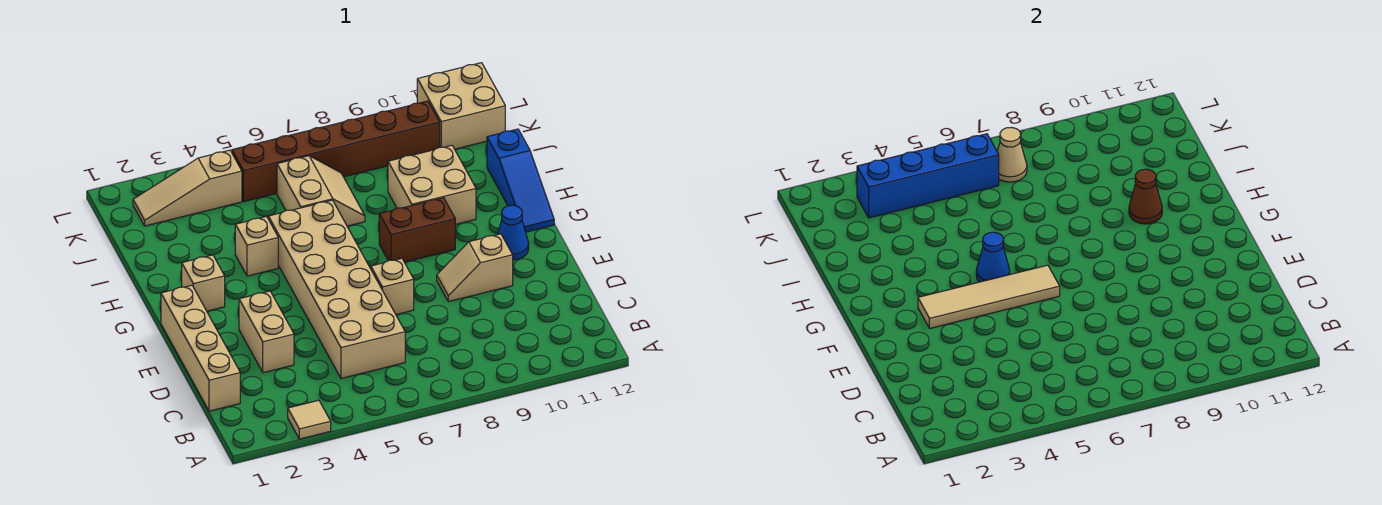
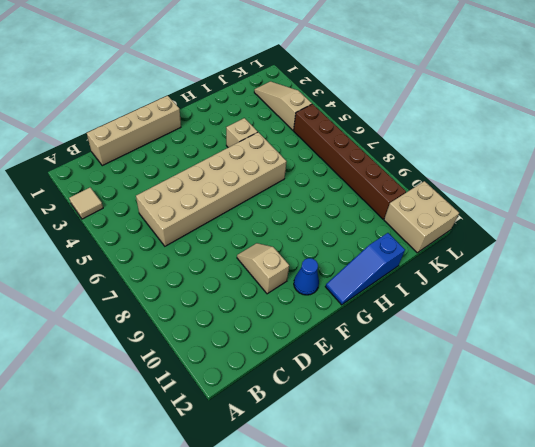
none -> tan 1x2 brick [239,291,294,373]
none -> tan 1x1 brick [371,258,414,315]
none -> tan 1x1 brick [182,255,225,311]

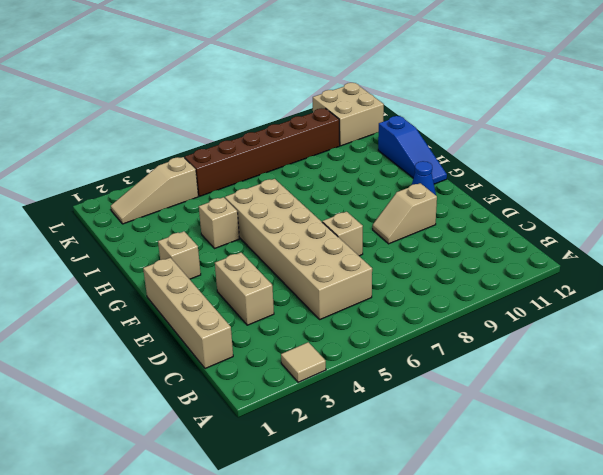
none -> brown 1x2 brick [379,198,455,262]
none -> tan 2x2 brick [388,145,476,224]
none -> tan 2x2 slope [277,156,365,226]

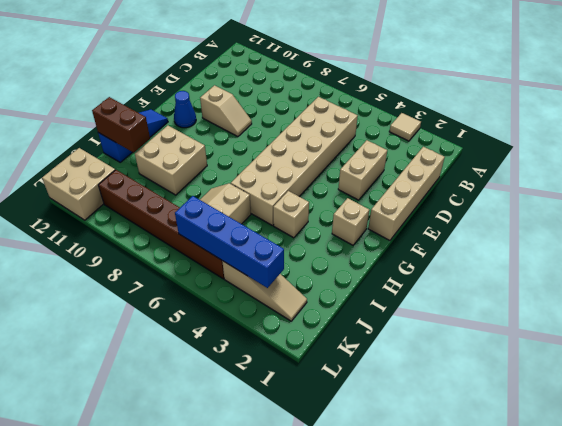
brown 1x2 brick [92,97,150,152] -> brown 1x2 brick moved to [379,198,455,262]
none -> tan 1x1 brick [371,258,414,315]
none -> tan 1x4 tile [918,265,1060,328]
none -> blue 1x1 cone [976,232,1010,282]

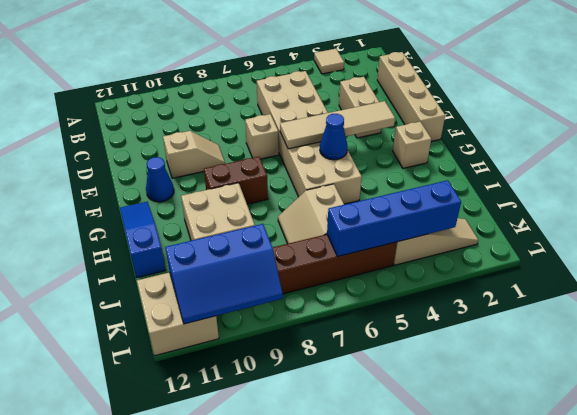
blue 2x3 slope [165,224,283,324] -> none
none -> tan 1x1 brick [235,216,278,276]
none -> brown 1x1 cone [1129,169,1162,224]
none -> tan 1x1 cone [997,128,1027,182]

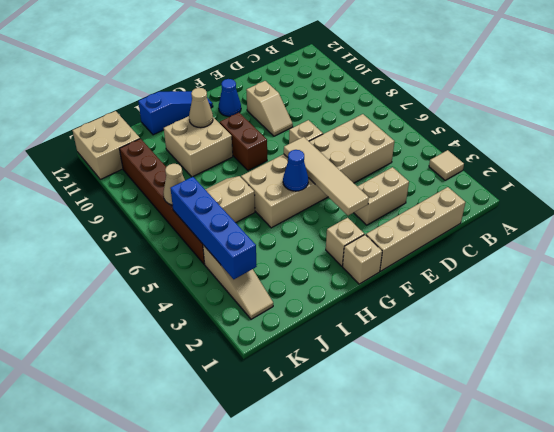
tan 1x1 brick [343,235,382,284] -> tan 1x1 brick moved to [235,216,278,276]
tan 1x1 cone [189,88,213,128] -> brown 1x1 cone [1129,169,1162,224]

